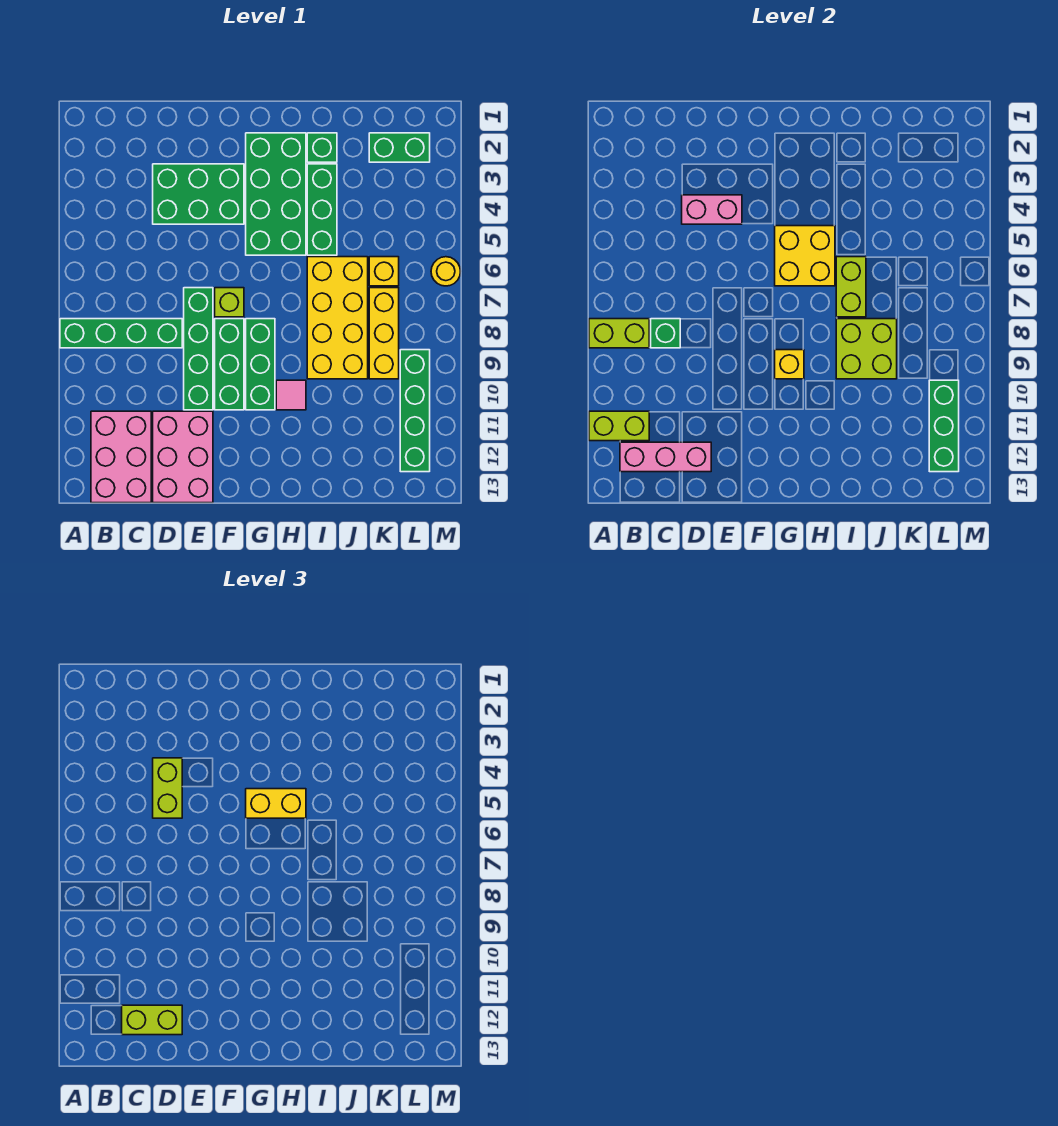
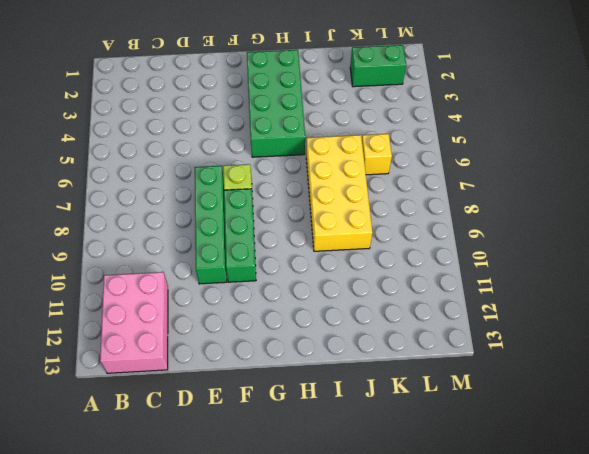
none -> green 1x4 brick [60,319,182,348]
none -> green 2x3 brick [153,164,244,224]
none -> pink 2x3 brick [153,411,213,503]
none -> green 1x3 brick [246,319,275,410]

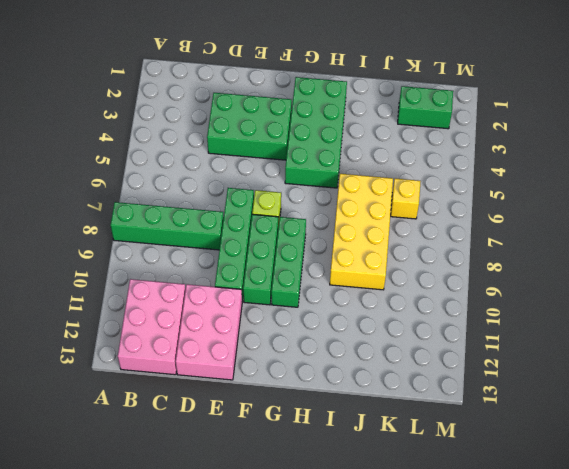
none -> pink 1x1 tile [276,380,306,410]
none -> green 1x1 brick [307,133,337,162]
none -> green 1x3 brick [307,164,337,255]
none -> yellow 1x3 brick [369,288,399,379]

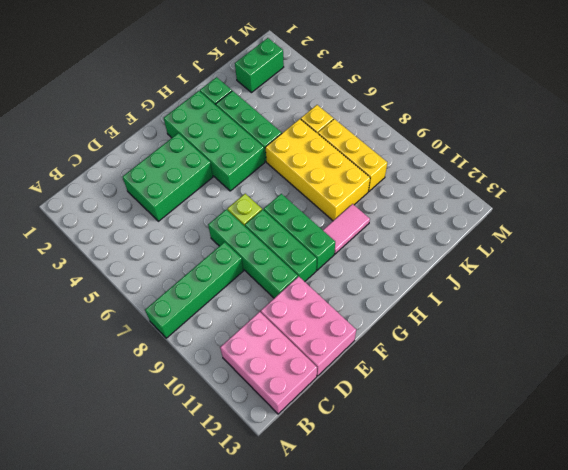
pink 1x2 tile [323,204,370,254] -> pink 1x1 tile [276,380,306,410]
none -> green 1x4 brick [400,350,430,472]
none -> yellow 1x1 round brick [431,257,461,286]
none -> lime 1x2 brick [589,319,649,348]
none -> lime 1x2 brick [589,411,649,441]

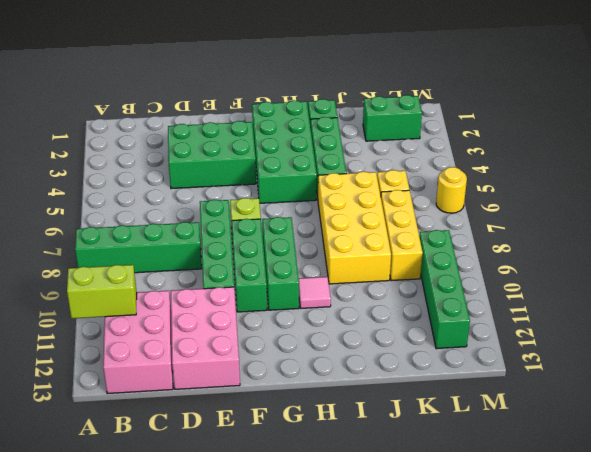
none -> lime 1x2 brick [589,319,649,348]
none -> pink 1x3 brick [620,442,711,472]
none -> green 1x1 brick [651,319,680,348]
none -> pink 1x2 brick [682,195,742,224]

